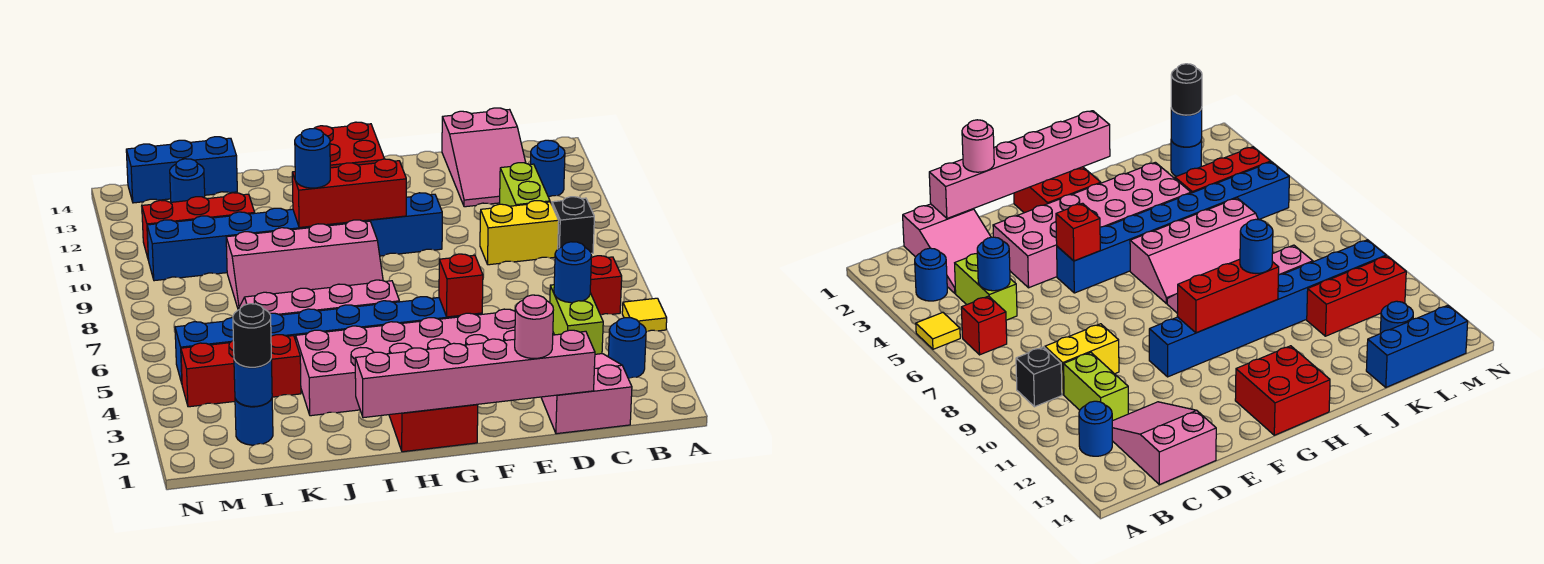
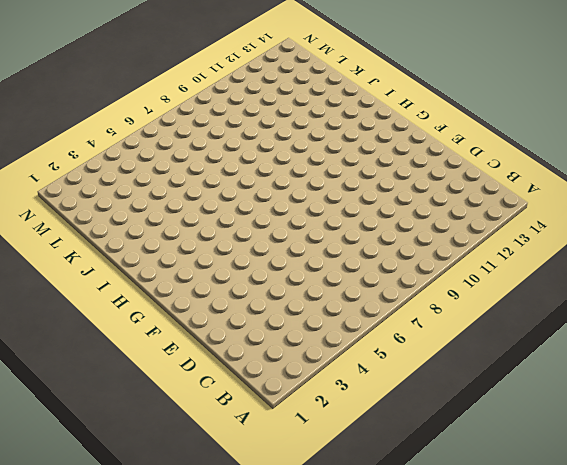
none -> yellow 1x1 tile [622,298,667,332]
none -> blue 1x1 round brick [608,318,646,379]
none -> red 1x1 brick [590,256,622,315]
none -> black 1x1 brick [552,197,594,253]

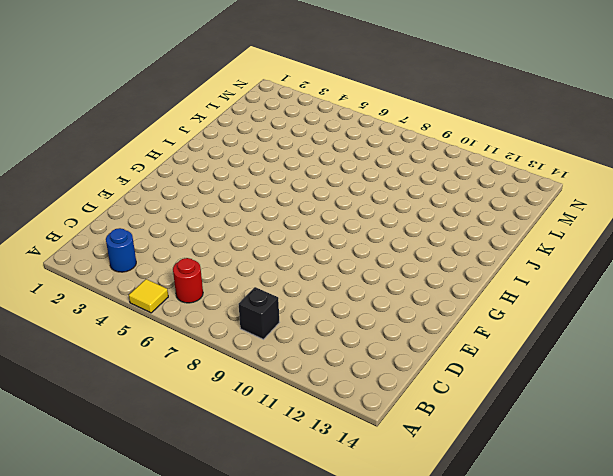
red 1x1 round brick [173,258,203,303] -> red 1x1 brick [590,256,622,315]
none -> blue 1x1 round brick [531,140,565,197]
none -> pink 2x3 slope [541,354,632,434]
none -> lime 1x2 brick [550,285,603,354]
none -> yellow 1x2 brick [480,201,559,265]

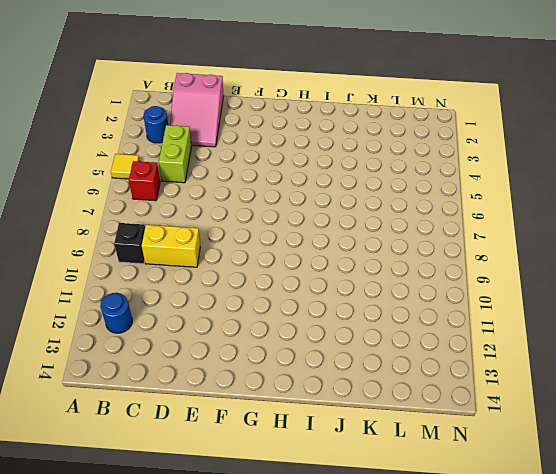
none -> lime 1x2 brick [500,163,550,206]
none -> pink 2x3 slope [442,108,526,207]
none -> pink 2x6 brick [296,309,515,416]
none -> blue 1x8 brick [175,297,482,383]

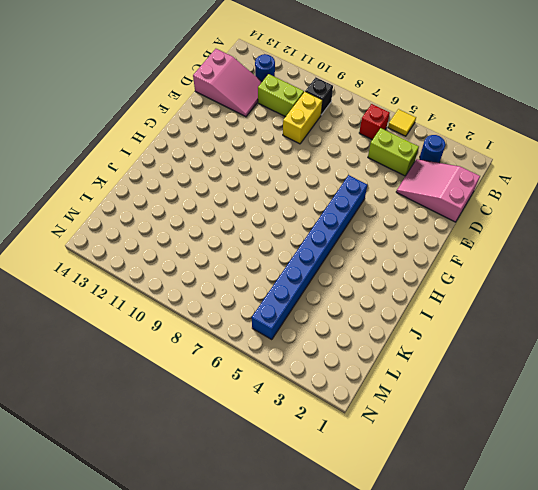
none -> pink 2x6 brick [296,309,515,416]
none -> blue 1x8 brick [147,193,442,281]
none -> red 2x2 brick [389,404,478,452]
none -> red 2x2 brick [314,122,384,168]

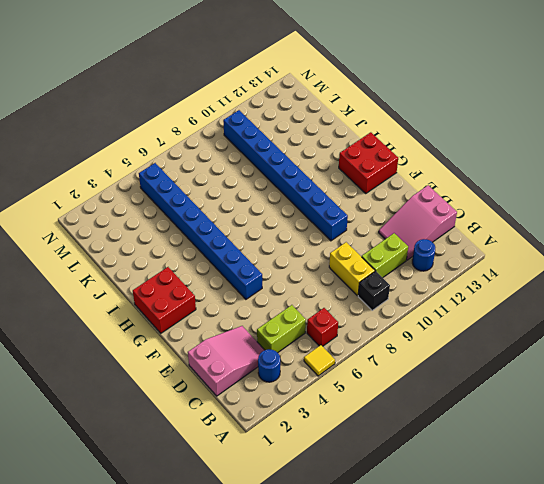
none -> pink 2x6 brick [296,309,515,416]
none -> pink 2x4 slope [239,280,399,315]
none -> pink 2x4 slope [226,220,383,310]
none -> red 1x3 brick [181,335,301,407]

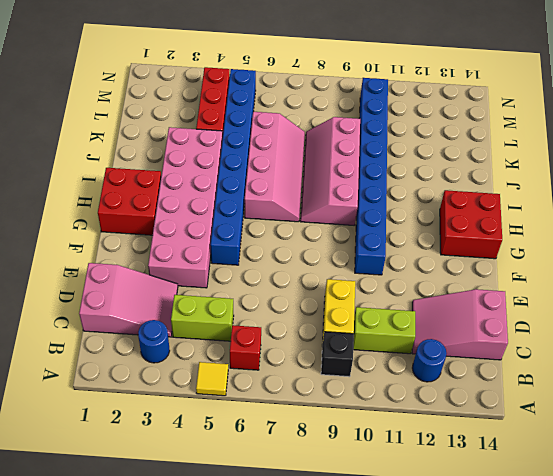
none -> red 1x3 brick [142,193,255,260]
none -> blue 1x3 brick [126,137,237,203]
none -> blue 1x1 round brick [235,398,273,445]
none -> blue 1x1 round brick [170,159,205,202]

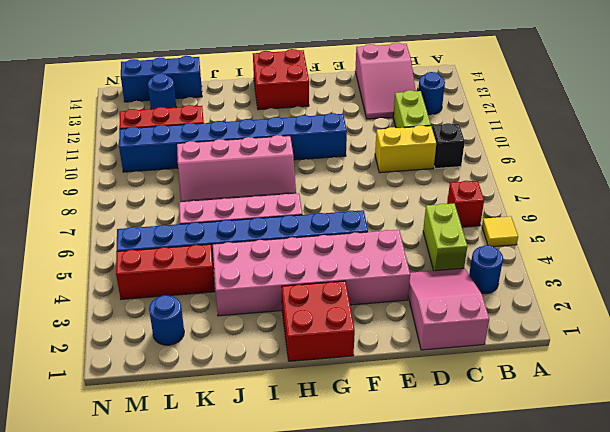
none -> blue 1x1 round brick [554,242,591,303]
none -> pink 1x6 brick [355,330,595,418]
none -> red 1x1 brick [439,254,483,317]
none -> red 1x3 brick [292,159,406,228]

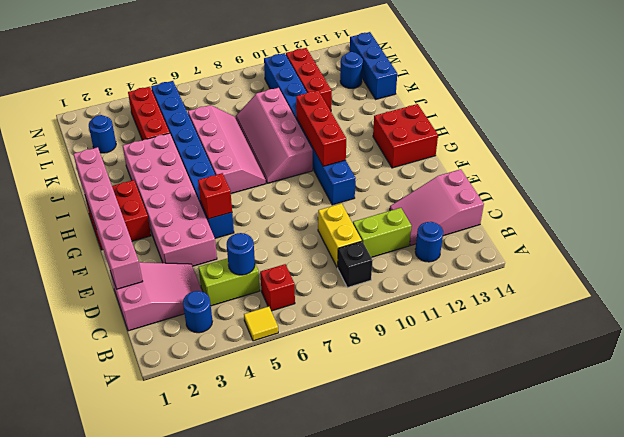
none -> blue 1x1 round brick [234,360,272,407]
none -> pink 1x1 round brick [515,295,553,358]
none -> blue 1x1 round brick [295,129,330,188]
none -> black 1x1 round brick [233,304,271,367]

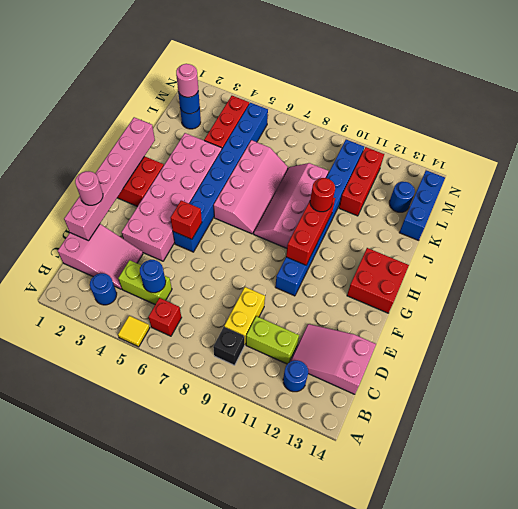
red 1x1 round brick [310,178,335,212] -> blue 1x1 round brick [295,129,330,188]
pink 1x1 round brick [176,64,198,97] -> black 1x1 round brick [233,304,271,367]

